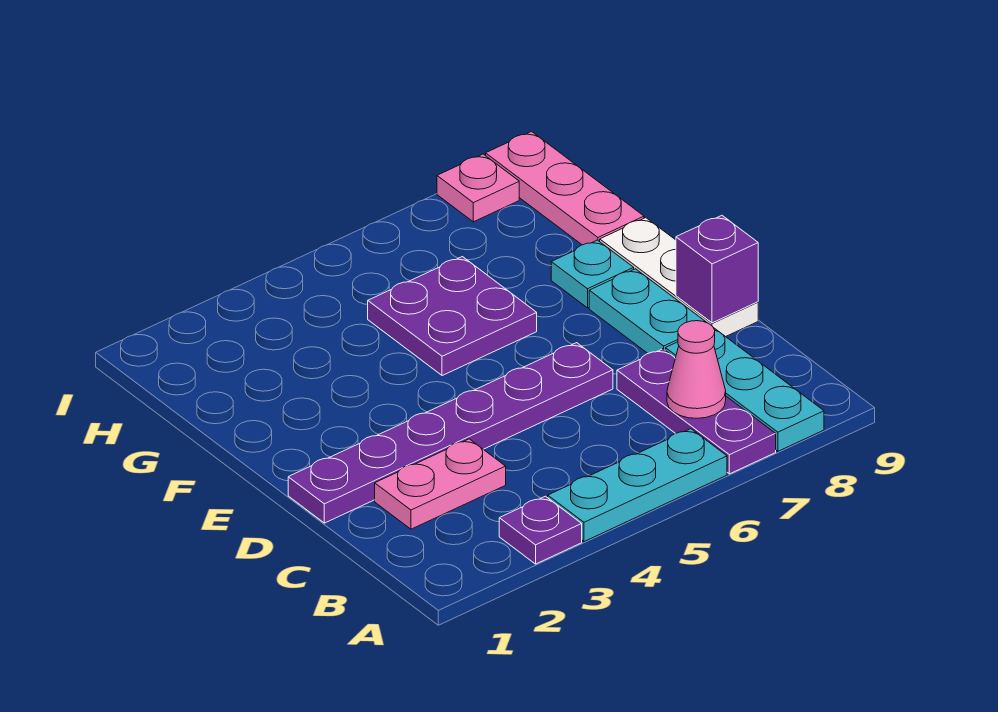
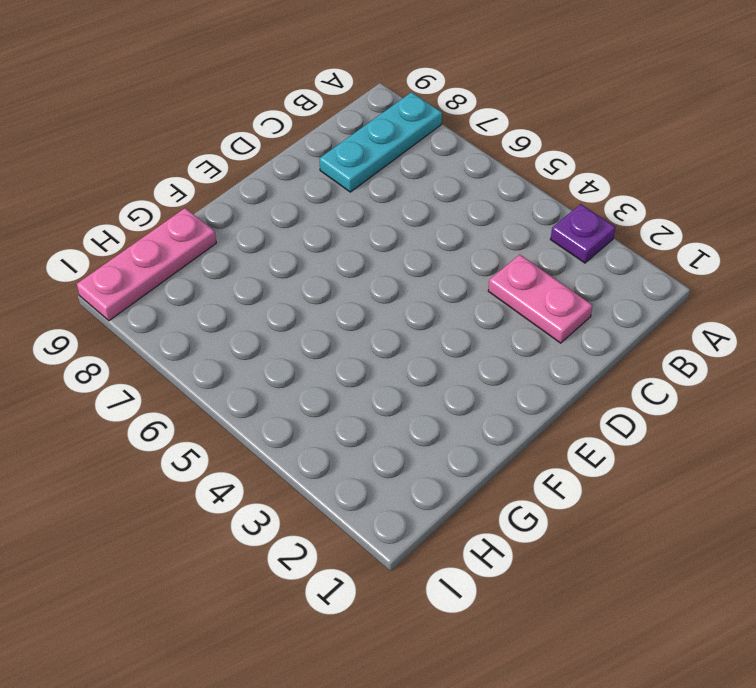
none -> cyan 1x3 plate [548,429,727,542]
none -> purple 1x3 plate [617,349,776,474]
none -> purple 1x6 plate [288,343,613,523]

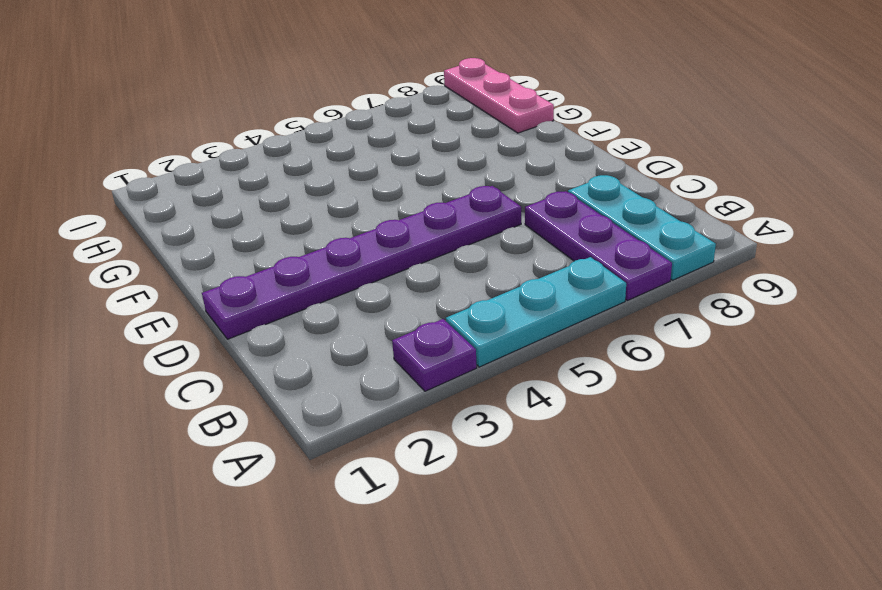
none -> pink 1x2 plate [375,439,506,529]
none -> cyan 1x2 plate [589,269,707,353]
none -> white 1x3 plate [600,218,758,337]

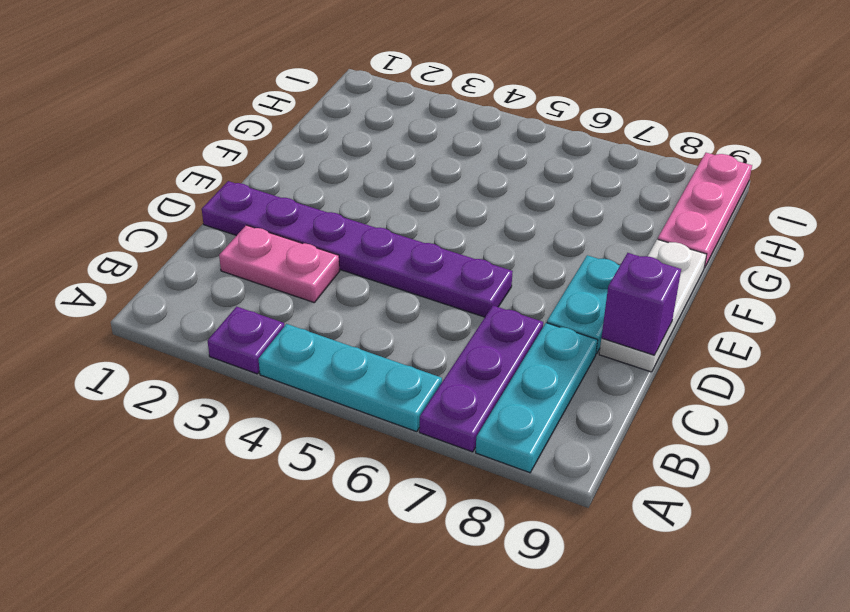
none -> purple 2x2 plate [368,257,537,376]
none -> cyan 1x1 plate [551,240,634,308]
none -> pink 1x1 plate [437,154,519,222]

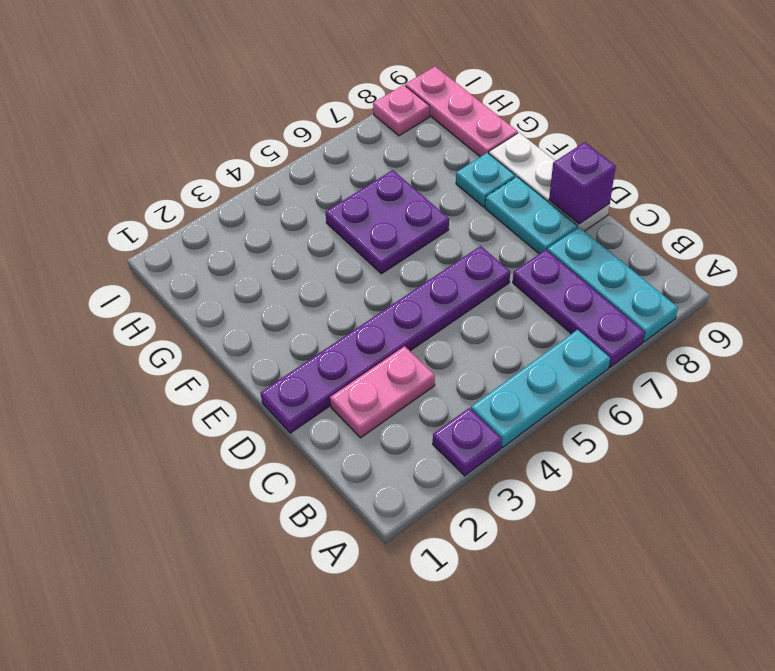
none -> pink 1x1 cone [667,321,726,418]

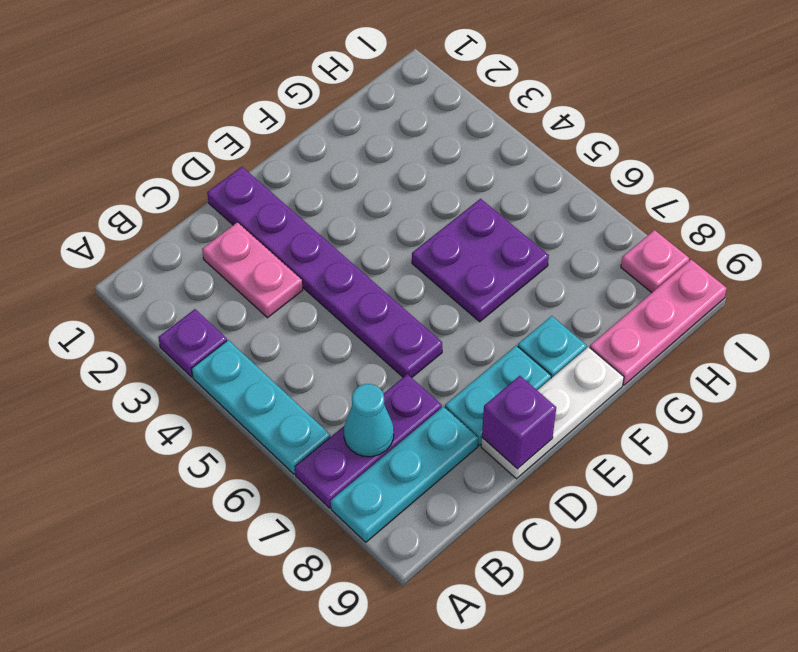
cyan 1x1 cone [344,384,394,457] -> pink 1x1 cone [667,321,726,418]

